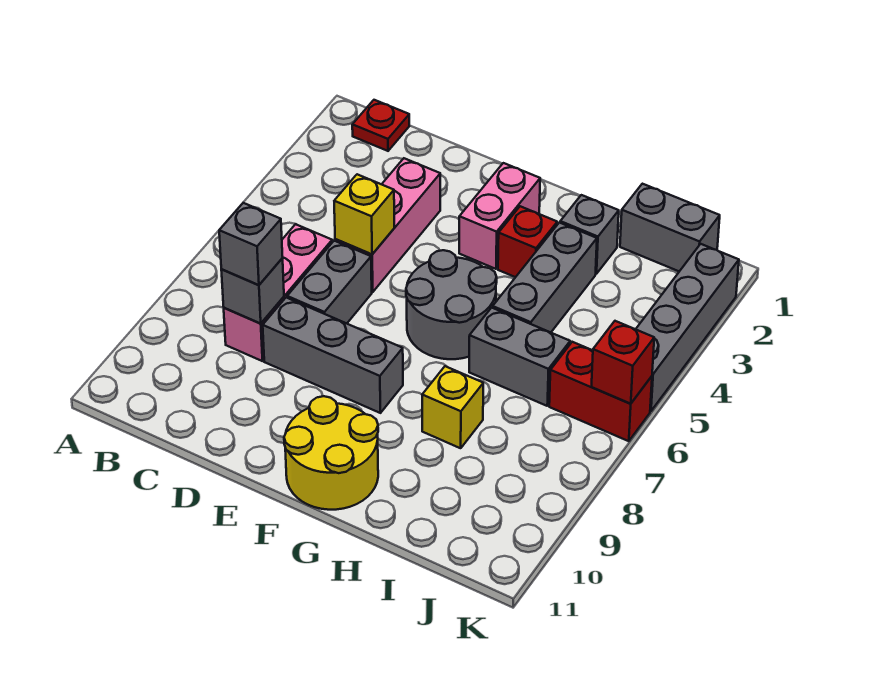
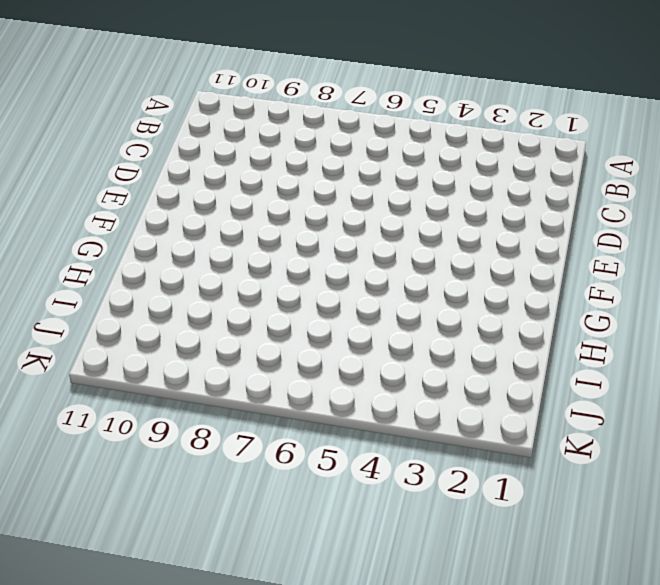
none -> red 1x1 plate [352,100,409,151]
none -> pink 1x3 brick [224,224,332,361]
none -> pink 1x3 brick [335,158,440,292]

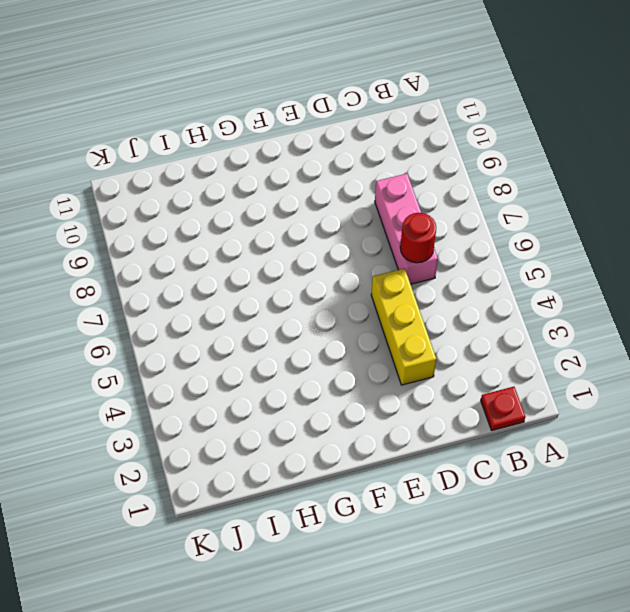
red 1x1 round brick [400,213,436,263] -> none
yellow 1x3 brick [371,268,436,385] -> pink 1x3 brick [335,158,440,292]
none -> grey 1x2 brick [287,241,372,323]
none -> grey 1x3 brick [263,298,403,413]
none -> pink 1x2 brick [459,163,540,269]

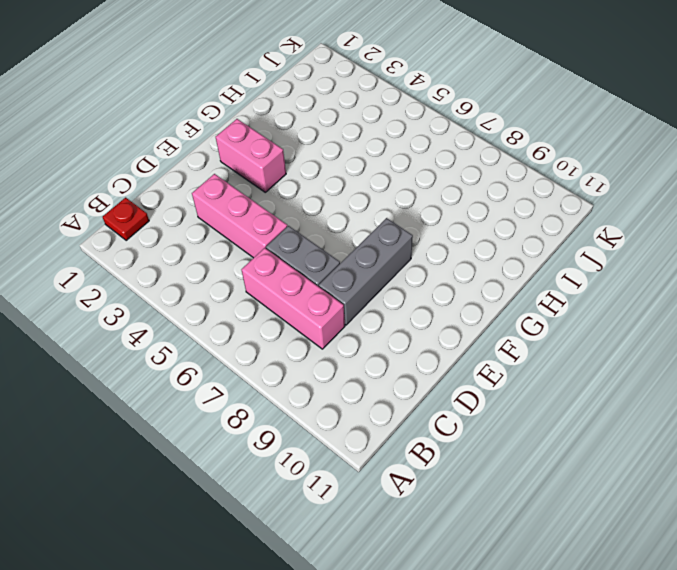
none -> grey 2x2 round brick [406,250,497,359]
none -> yellow 2x2 round brick [284,396,378,510]
none -> red 1x1 brick [498,206,557,277]

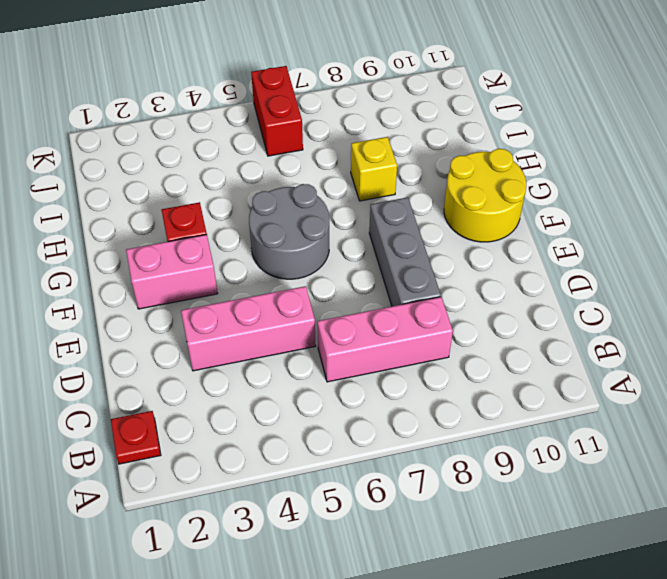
none -> grey 1x2 brick [287,241,372,323]
none -> grey 1x1 brick [560,195,619,274]
none -> grey 1x3 brick [493,223,597,332]

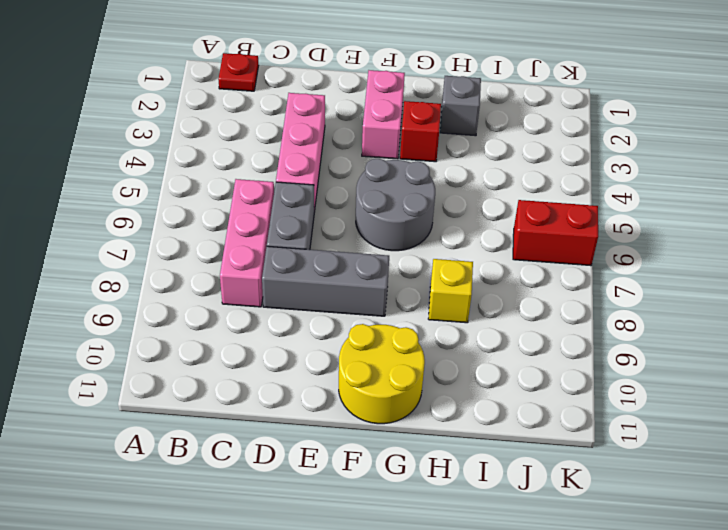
none -> grey 1x3 brick [493,223,597,332]
none -> grey 1x2 brick [469,308,570,406]
none -> grey 1x2 brick [620,184,720,271]

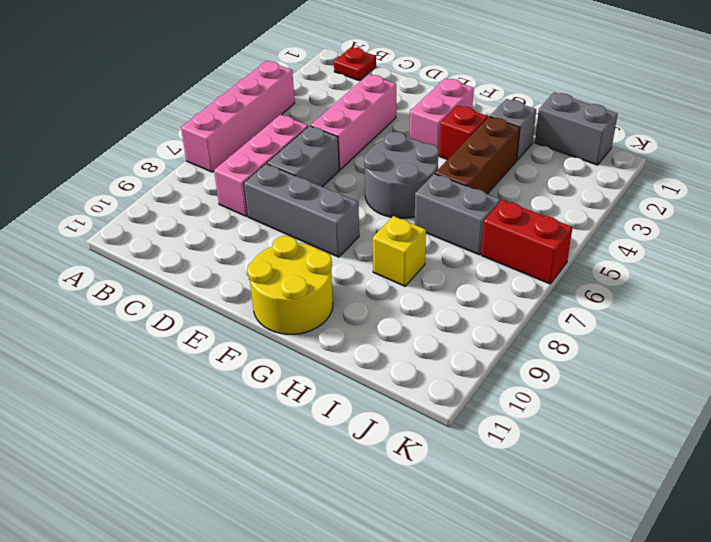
pink 1x4 brick [181,61,295,172] -> none
brown 1x3 brick [435,116,520,194] -> grey 1x3 brick [493,223,597,332]
none -> grey 1x4 brick [636,244,739,411]
none -> grey 1x1 brick [221,258,284,324]
none -> yellow 1x1 brick [334,174,394,254]

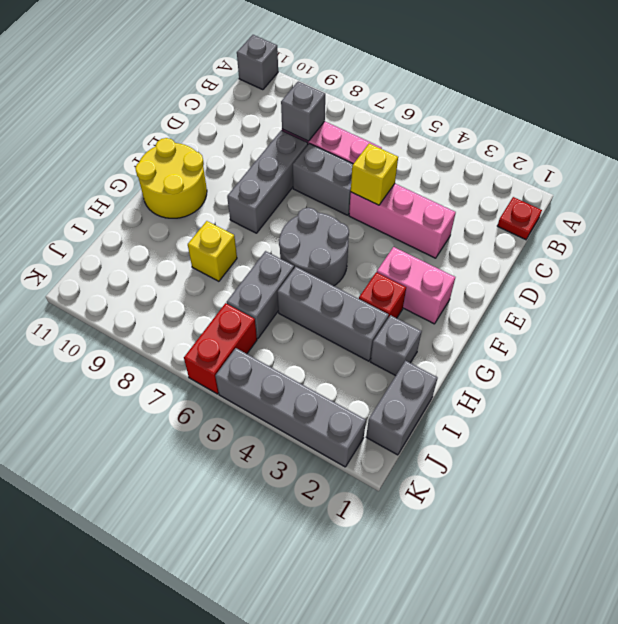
grey 1x1 brick [237,35,278,90] -> grey 1x1 brick moved to [219,203,283,285]
none -> red 1x1 brick [591,321,654,404]

